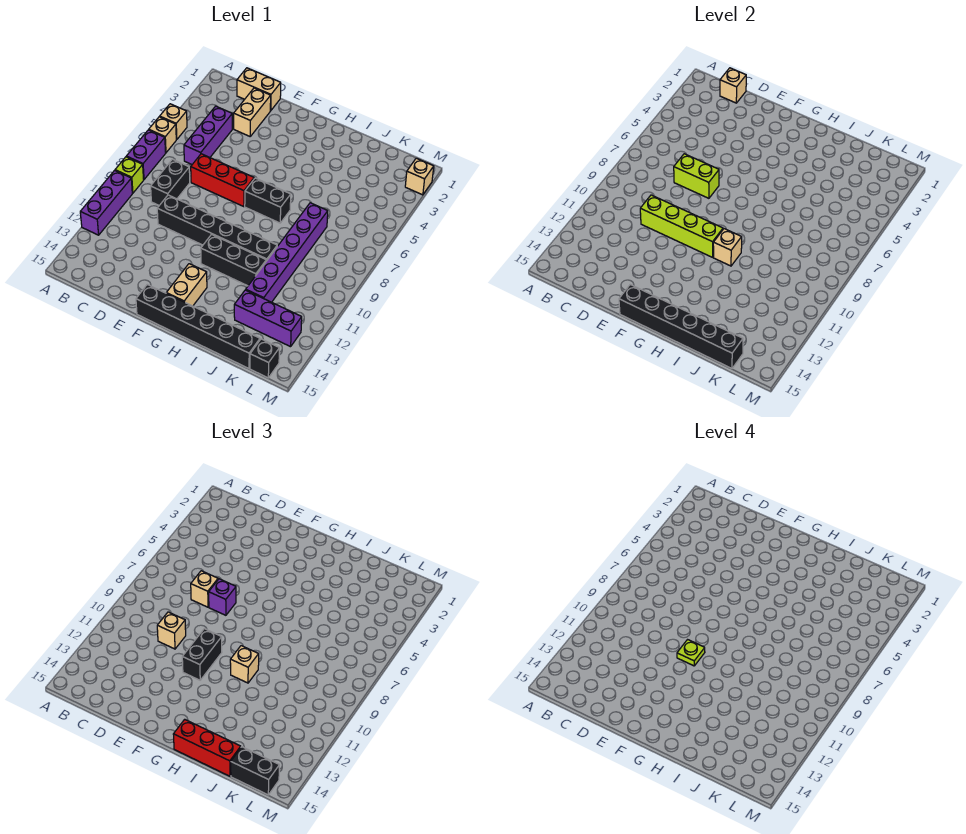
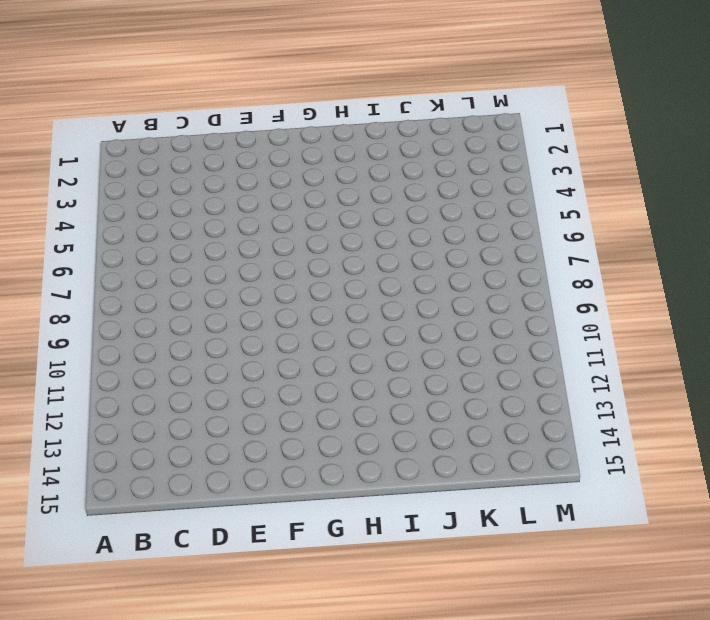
none -> tan 1x1 brick [160,104,187,140]
none -> tan 1x1 brick [149,117,176,152]
none -> purple 1x2 brick [126,130,166,179]
none -> lime 1x1 brick [115,157,144,193]

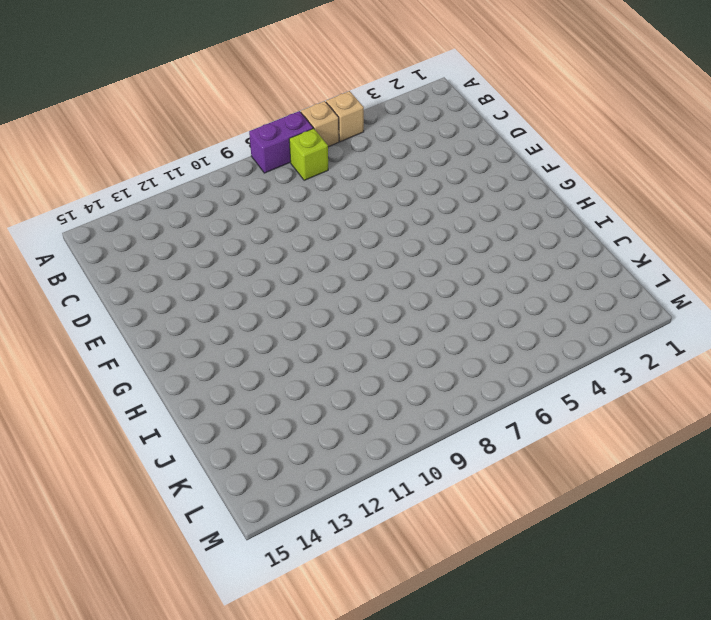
lime 1x1 brick [289,128,328,180] -> lime 1x1 brick moved to [115,157,144,193]
none -> purple 1x3 brick [80,170,132,235]
none -> tan 1x2 brick [237,68,281,111]
none -> purple 1x3 brick [184,106,232,164]
none -> black 1x2 brick [151,159,190,205]

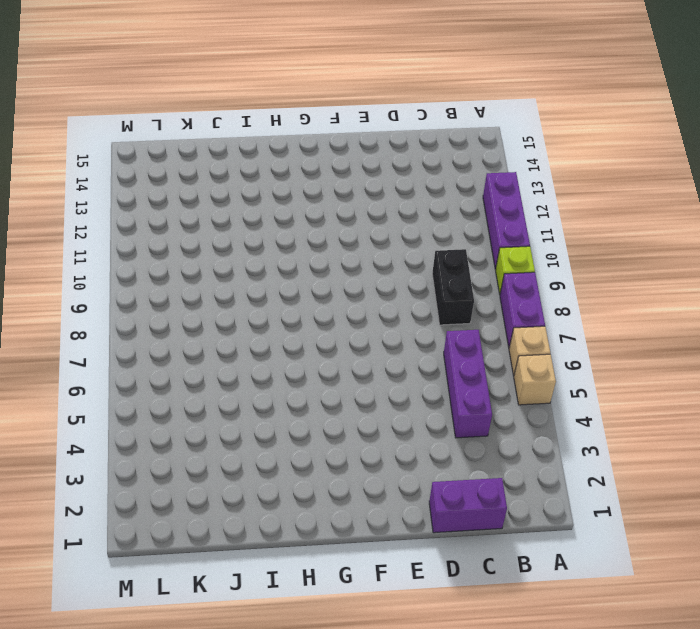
purple 1x2 brick [429,478,507,533] -> tan 1x2 brick [237,68,281,111]
none -> tan 1x2 brick [234,88,271,136]
none -> red 1x3 brick [191,154,254,207]
none -> black 1x6 brick [157,195,277,261]
none -> black 1x6 brick [136,285,260,368]

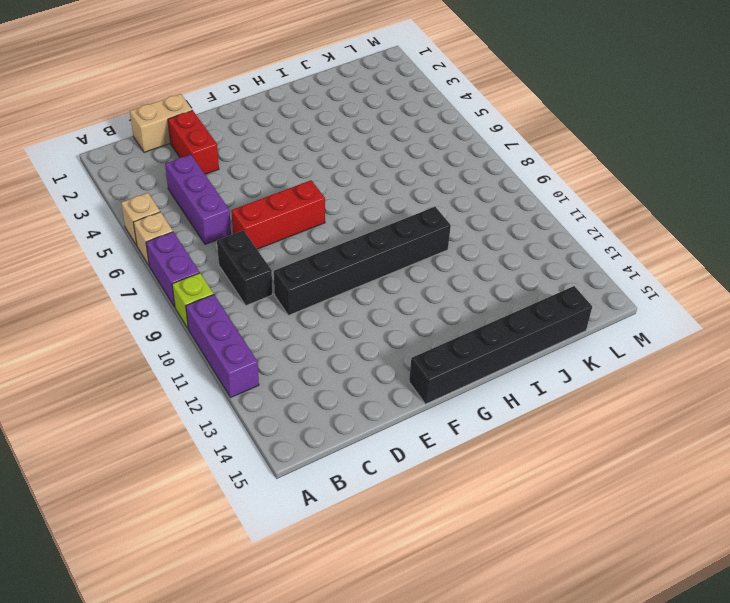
red 1x2 brick [168,110,219,174] -> tan 1x2 brick [234,88,271,136]
none -> black 1x2 brick [245,178,291,223]
none -> black 1x3 brick [201,234,266,286]
none -> tan 1x2 brick [166,264,207,306]
none -> purple 1x6 brick [246,203,328,302]

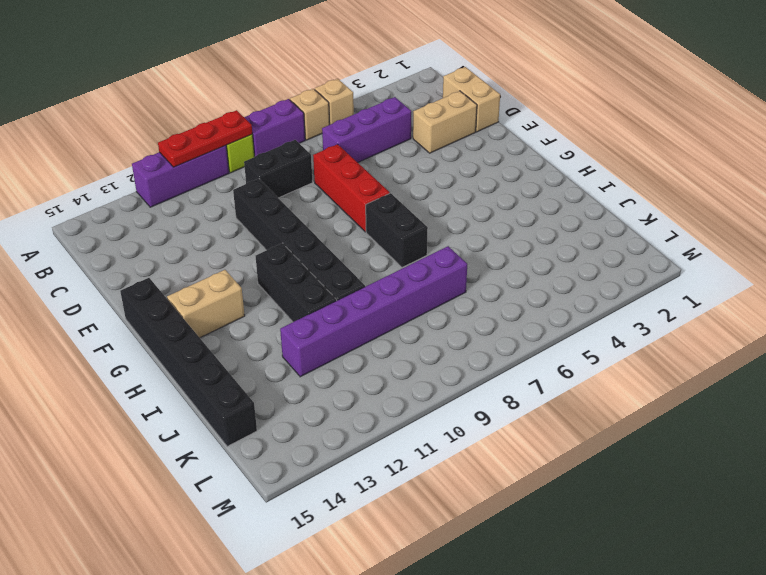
red 1x3 plate [158,110,252,167] -> none
none -> purple 1x3 brick [234,290,302,347]
none -> black 1x1 brick [250,339,279,378]
none -> tan 1x1 brick [405,158,434,195]
none -> tan 1x1 brick [720,68,746,103]

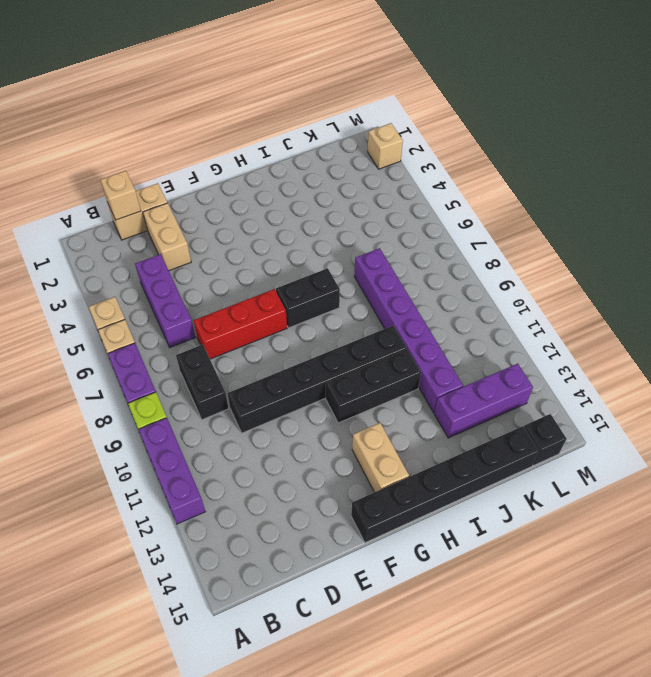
none -> lime 1x2 brick [674,154,719,198]
none -> lime 1x4 brick [640,195,723,257]
none -> black 1x6 brick [619,285,743,368]
none -> tan 1x1 brick [713,229,742,266]

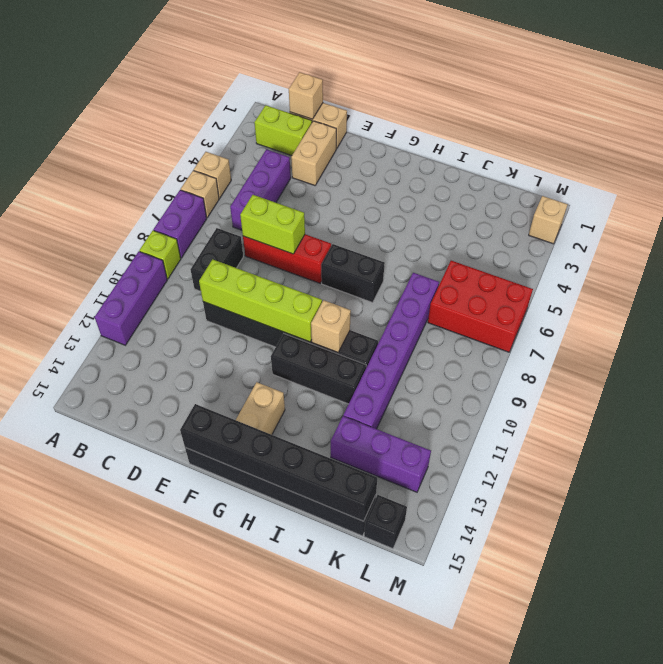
lime 1x2 brick [254,105,312,156] -> none
red 2x3 brick [428,261,533,352] -> none
none -> tan 1x1 brick [191,571,218,607]
none -> tan 1x1 brick [157,612,186,649]
none -> purple 1x1 brick [209,579,236,615]
none -> black 1x2 brick [182,629,222,680]

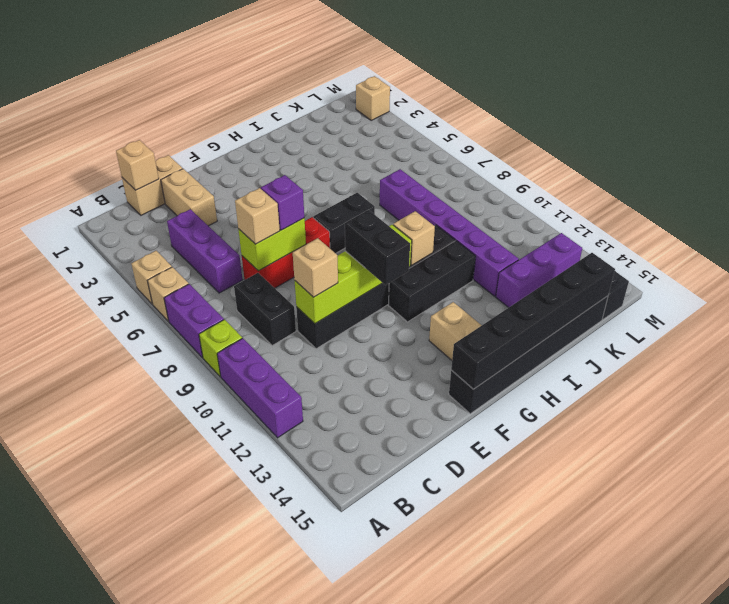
none -> tan 1x1 brick [230,646,259,683]
none -> red 1x3 brick [173,719,241,776]
none -> black 1x2 brick [231,747,279,795]
none -> lime 1x1 plate [677,640,705,666]

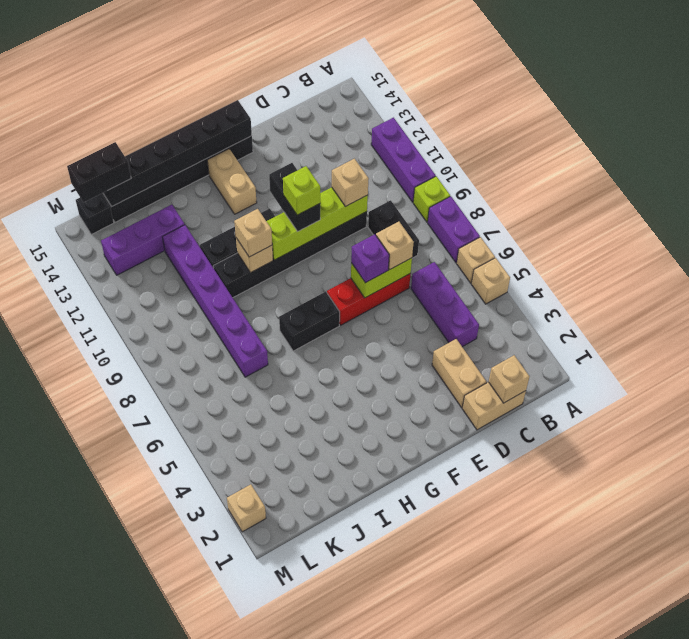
lime 1x1 brick [283,166,320,215] -> lime 1x1 plate [677,640,705,666]
none -> red 1x3 brick [173,719,241,776]

